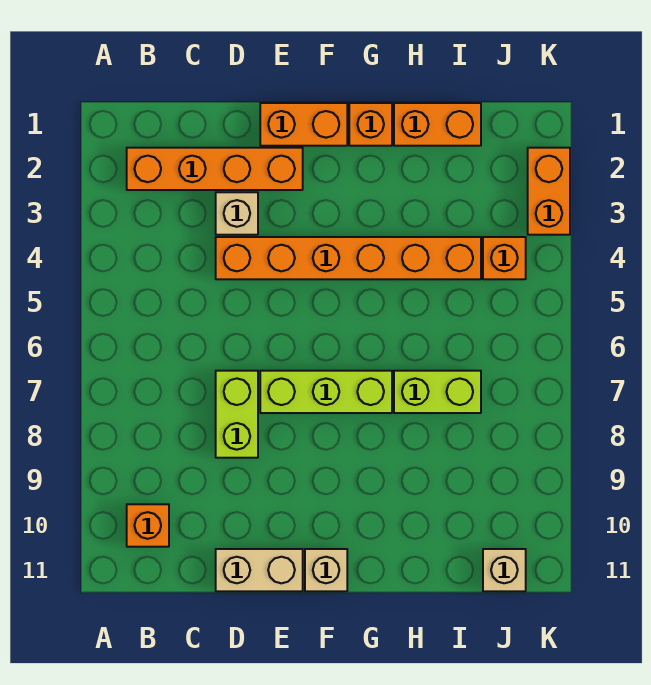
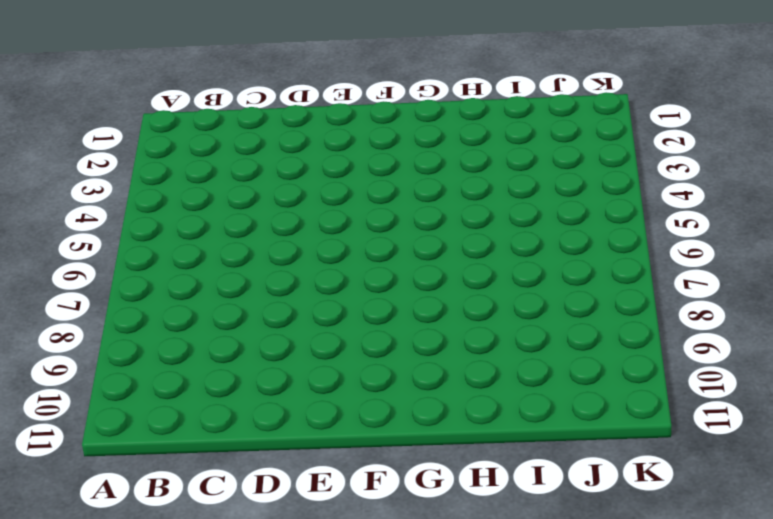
none -> orange 1x4 brick [127,148,303,190]
none -> orange 1x1 brick [127,504,169,547]
none -> tan 1x1 brick [216,192,258,235]

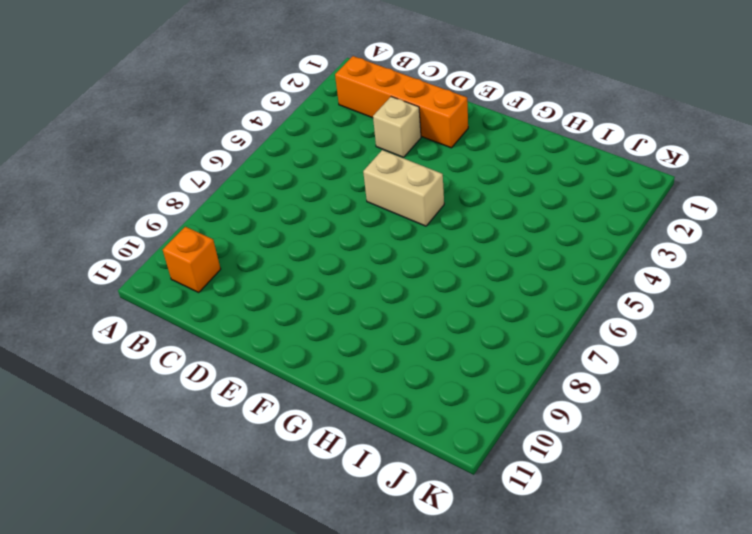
tan 1x2 brick [363,150,444,226] -> tan 1x2 brick moved to [216,549,303,591]
none -> orange 1x6 brick [216,237,481,279]
none -> lime 1x2 brick [216,371,258,458]
none -> orange 1x2 brick [260,103,347,146]

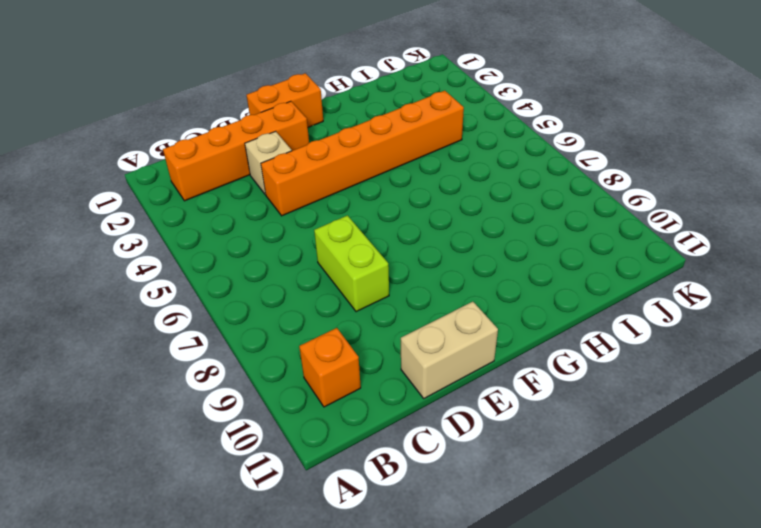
none -> lime 1x3 brick [260,371,392,413]
none -> tan 1x1 brick [305,549,347,591]
none -> orange 1x1 brick [349,103,392,146]

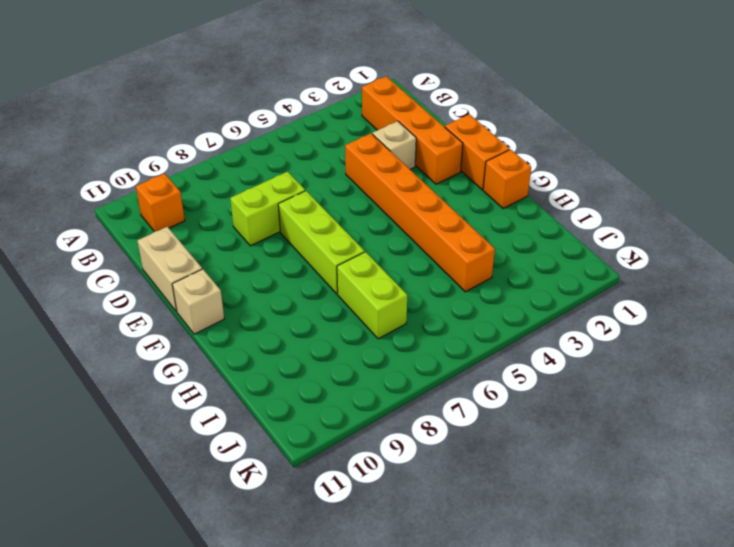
none -> orange 1x2 brick [394,103,481,146]
none -> orange 1x1 brick [483,237,526,279]
none -> tan 1x1 brick [483,549,526,591]

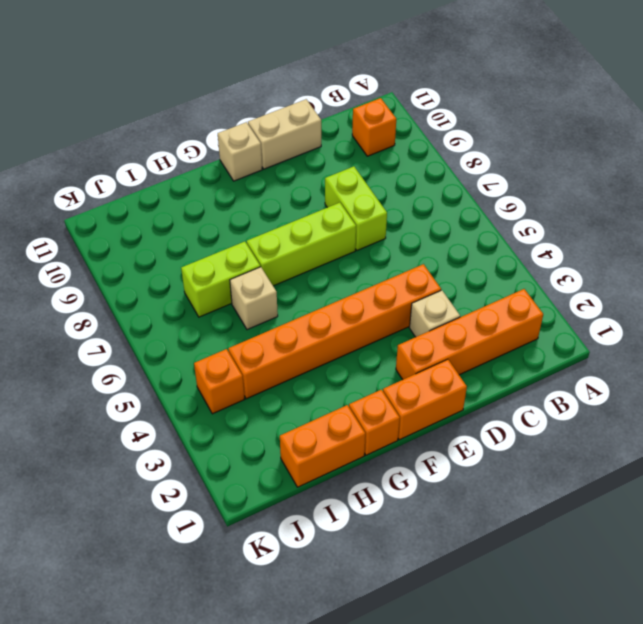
tan 1x1 brick [230,267,278,330] -> tan 1x1 brick moved to [483,549,526,591]
none -> orange 1x2 brick [528,148,570,235]

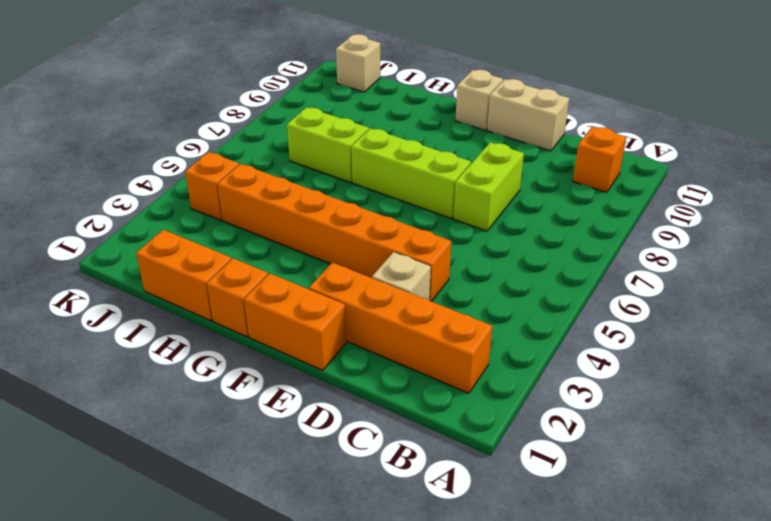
none -> orange 1x2 brick [528,148,570,235]

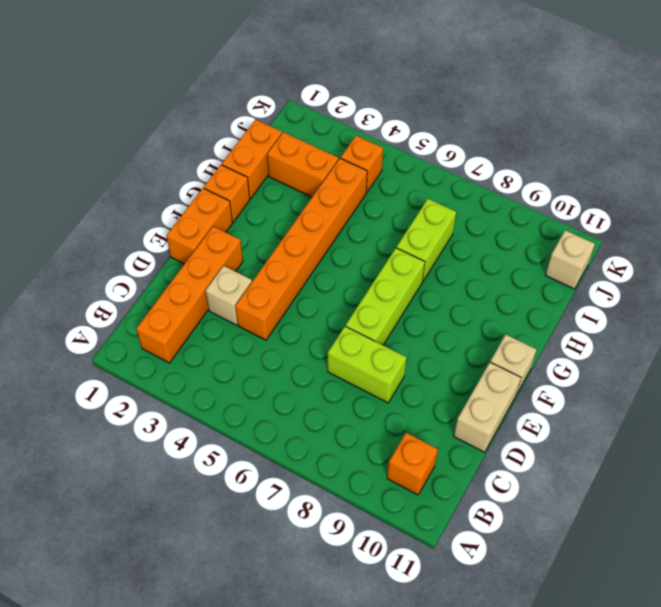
orange 1x2 brick [267,132,338,197] -> orange 1x2 brick moved to [528,148,570,235]

